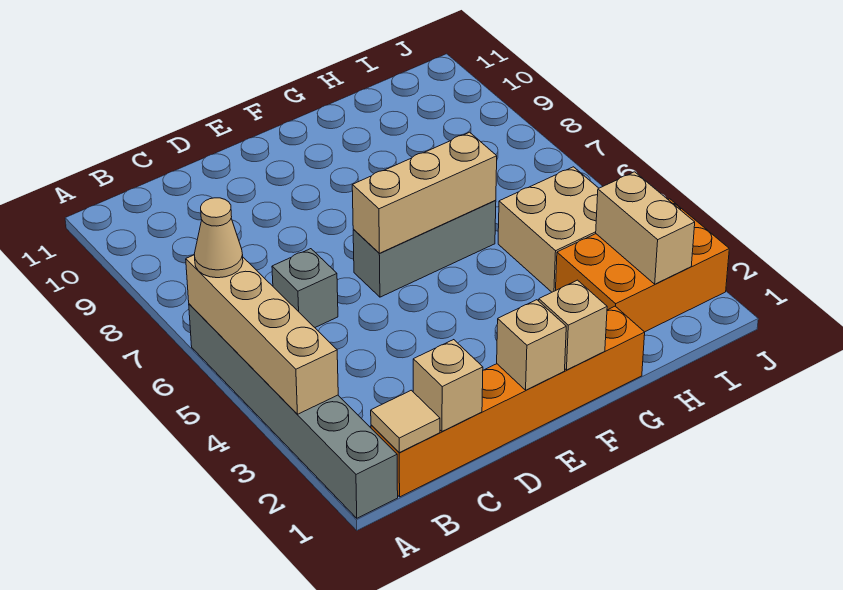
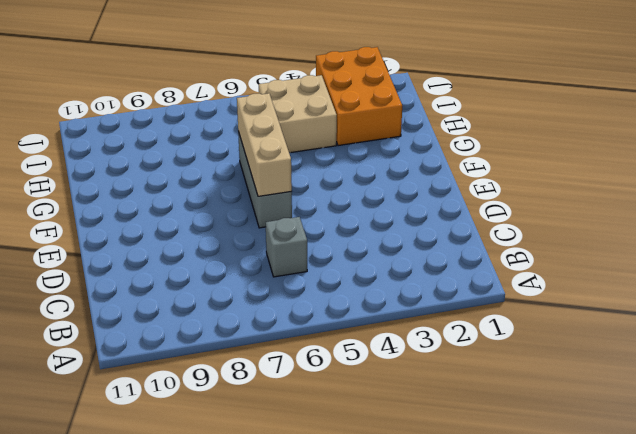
none -> grey 1x6 brick [189,304,398,518]
none -> orange 1x6 brick [371,306,645,497]
none -> tan 1x4 brick [186,255,338,414]

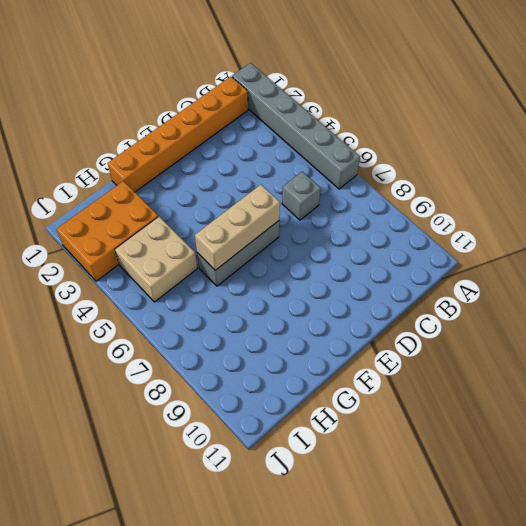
none -> tan 1x4 brick [186,255,338,414]
none -> tan 1x1 tile [371,390,440,453]
none -> tan 1x1 brick [413,340,483,431]

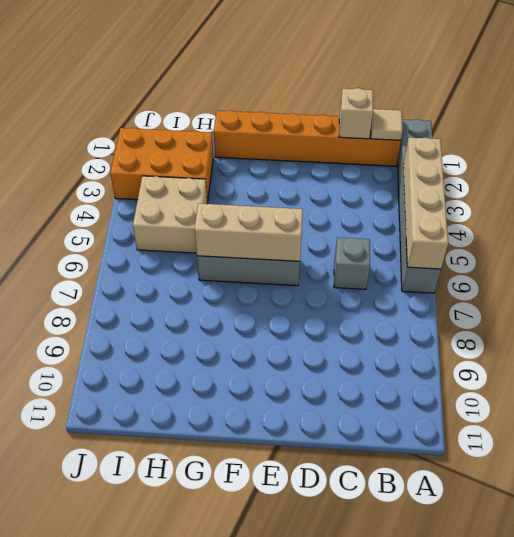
none -> tan 1x1 brick [497,300,566,390]
none -> tan 1x1 brick [539,280,607,370]
none -> tan 1x2 brick [596,172,695,284]

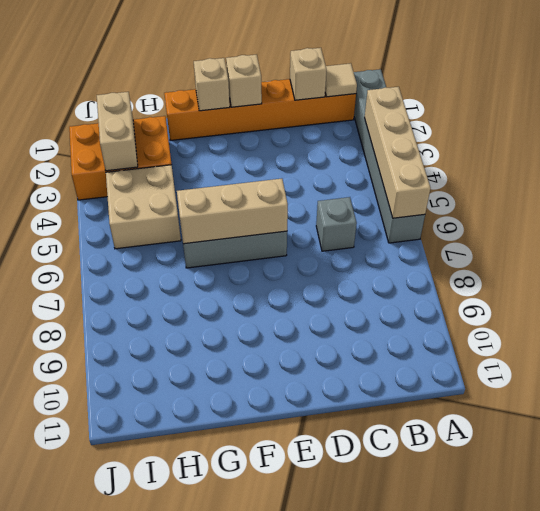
none -> tan 1x1 cone [194,198,243,278]

